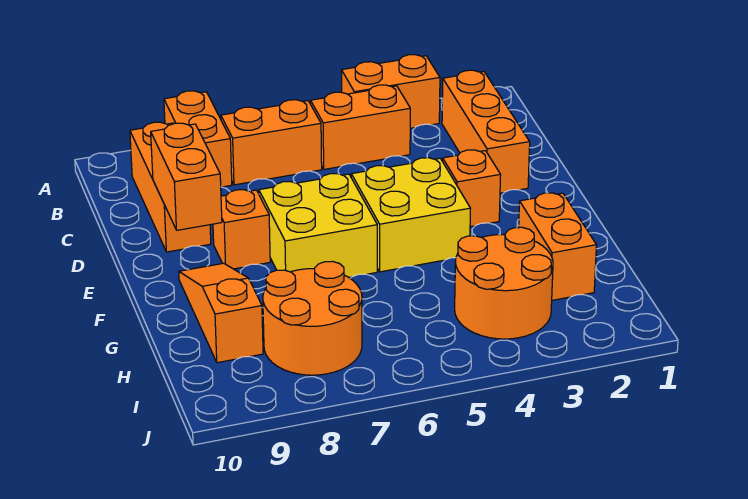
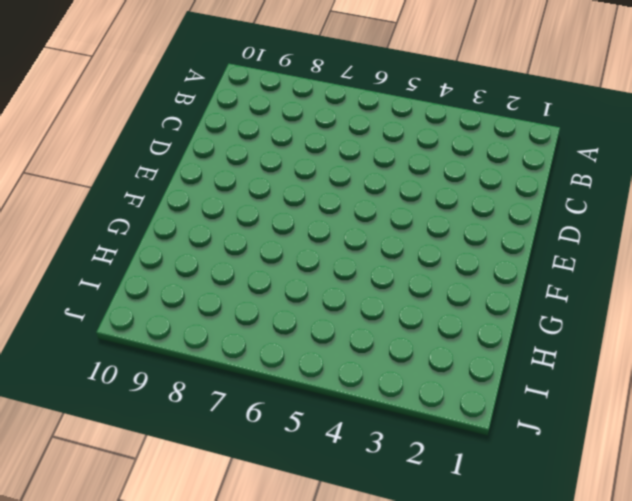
none -> orange 1x2 brick [341,55,440,128]
none -> orange 1x2 brick [164,91,232,187]
none -> orange 1x3 brick [442,70,530,193]

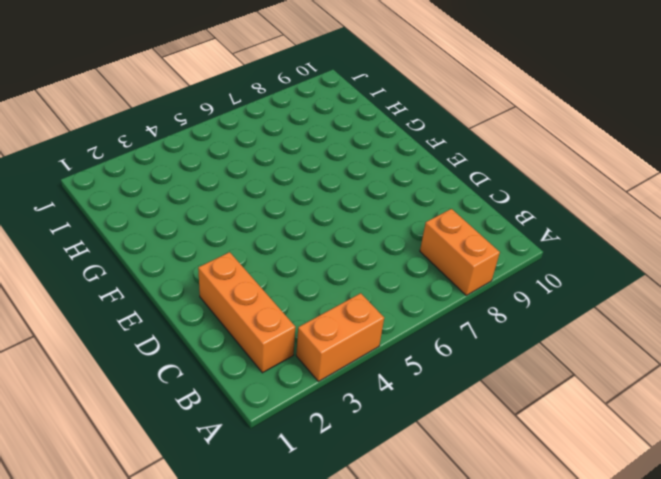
none -> orange 1x2 brick [311,85,410,169]
none -> orange 1x2 brick [221,100,322,185]
none -> orange 1x3 brick [130,122,211,252]

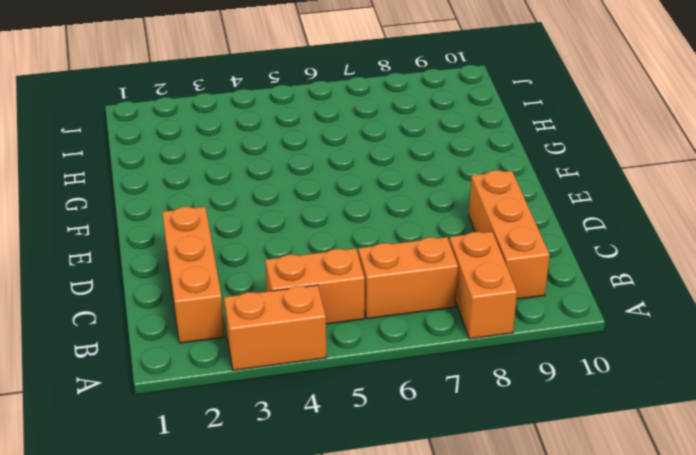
none -> orange 1x1 brick [443,150,501,227]
none -> yellow 2x2 brick [351,158,471,272]
none -> yellow 2x2 brick [259,174,377,277]

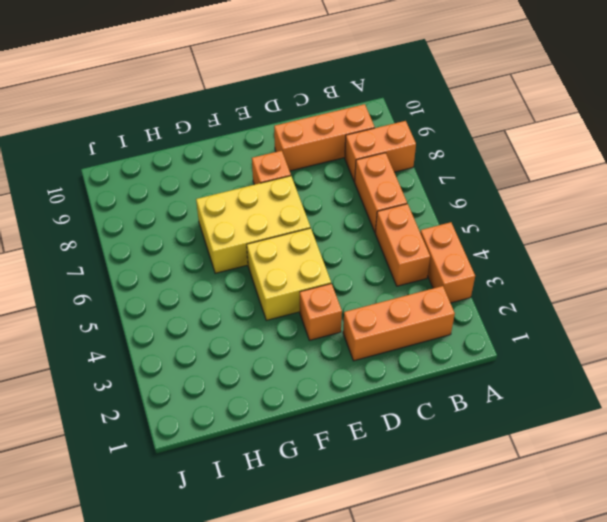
yellow 2x3 brick [196,176,310,273] -> yellow 2x2 brick [259,174,377,277]
none -> orange 1x3 slope [179,263,263,363]
none -> orange 1x2 brick [519,193,596,300]
none -> orange 2x2 round brick [455,227,553,339]

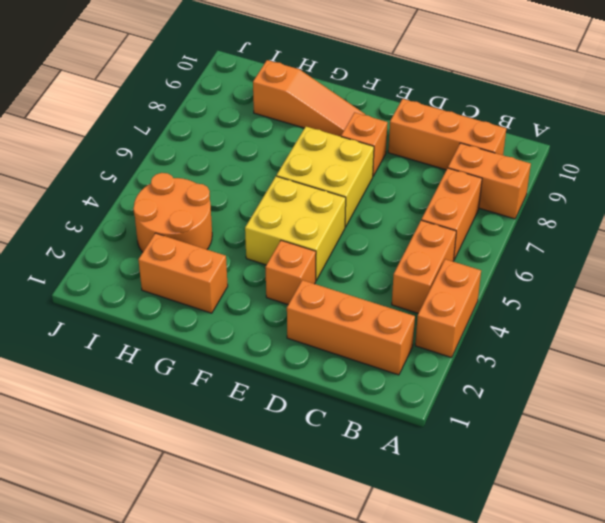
none -> orange 2x2 round brick [263,261,362,375]
none -> orange 1x2 brick [151,123,222,230]

